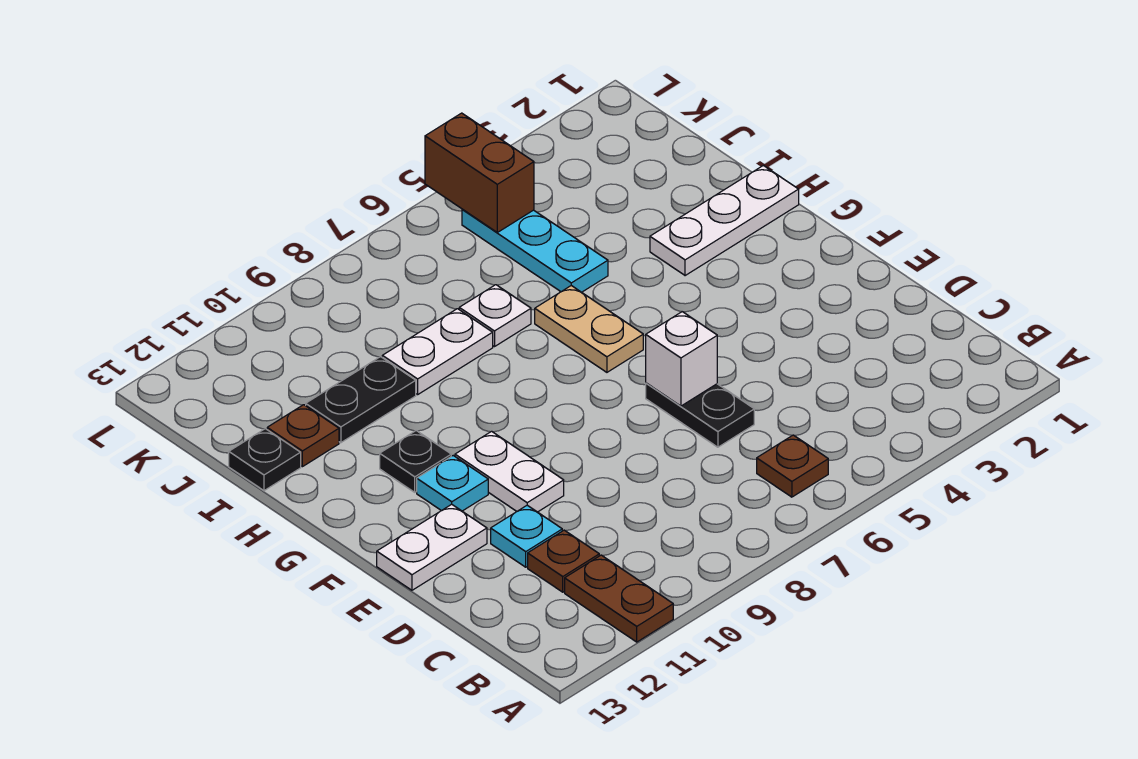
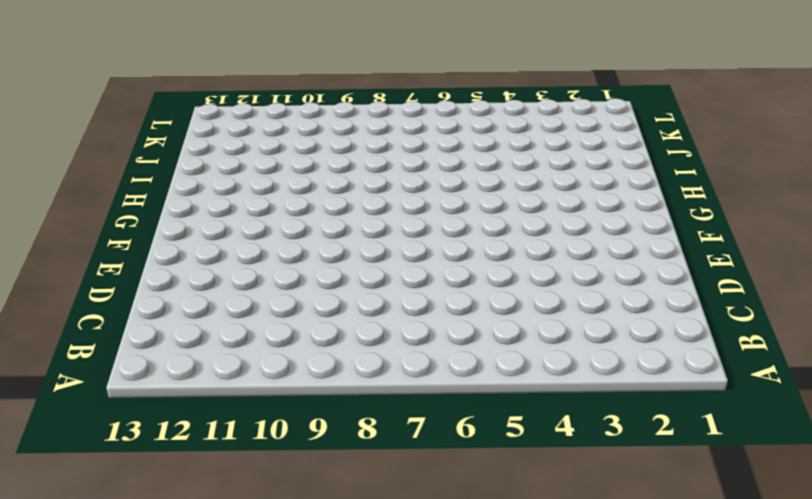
none -> brown 1x2 plate [565,555,673,642]
none -> brown 1x1 plate [757,435,828,497]
none -> brown 1x1 plate [528,530,599,592]

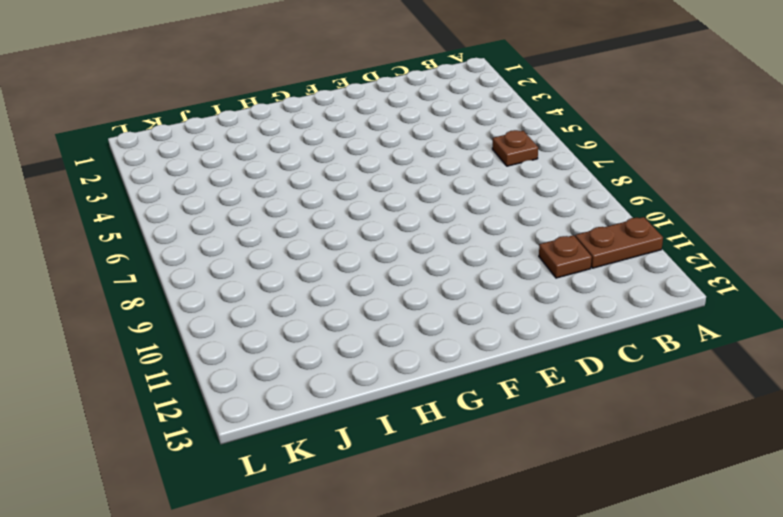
none -> black 1x2 plate [646,383,754,447]
none -> cyan 1x1 plate [491,505,562,567]
none -> white 1x2 plate [455,431,564,512]

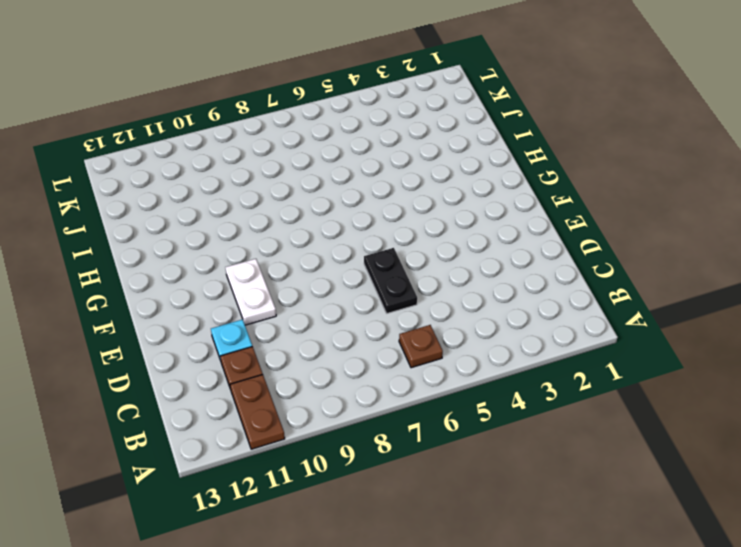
none -> white 1x2 plate [377,504,487,590]
none -> cyan 1x1 plate [417,456,488,511]
none -> tan 1x2 plate [535,286,643,372]

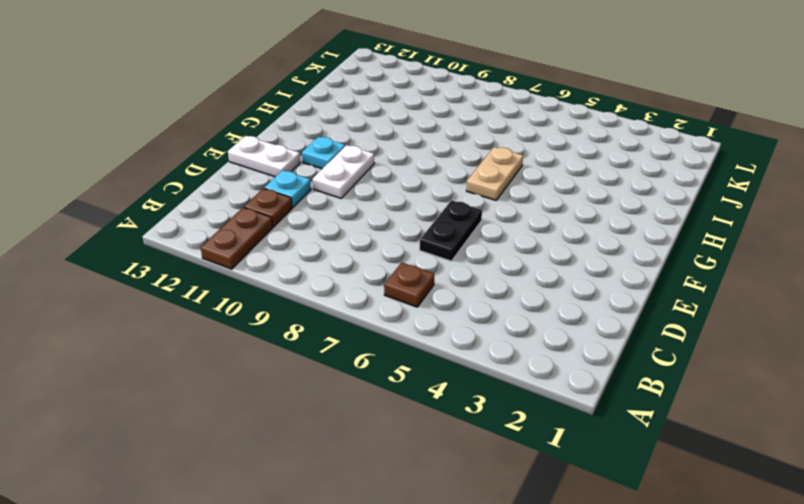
none -> black 1x1 plate [380,431,451,492]
none -> white 1x3 plate [650,165,799,276]
none -> cyan 1x3 plate [462,209,608,292]

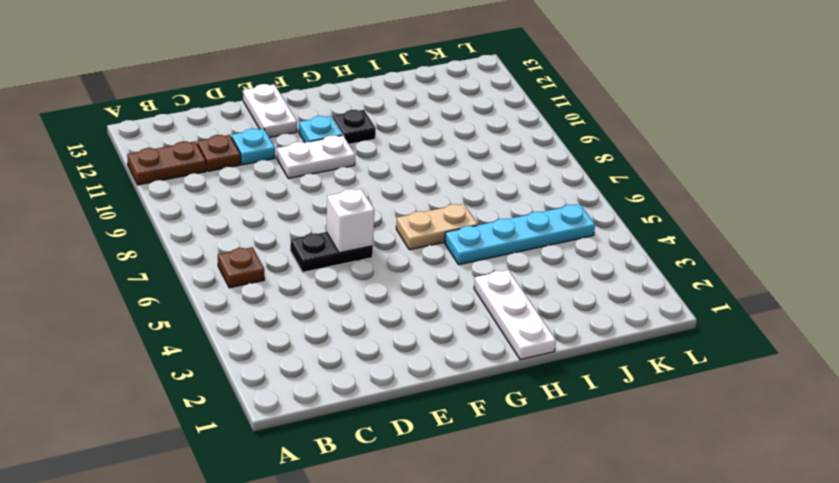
cyan 1x4 plate [445,204,595,265] -> cyan 1x3 plate [462,209,608,292]
none -> white 1x1 plate [459,285,531,347]
none -> white 1x2 plate [382,309,493,395]
none -> black 1x2 plate [306,357,416,443]

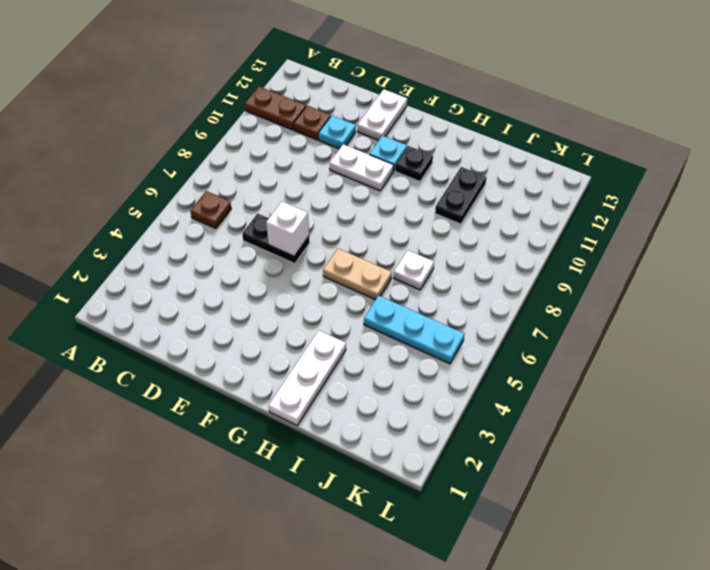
none -> white 1x2 plate [382,309,493,395]
none -> brown 1x1 plate [267,405,339,467]
none -> black 1x1 plate [229,429,301,491]

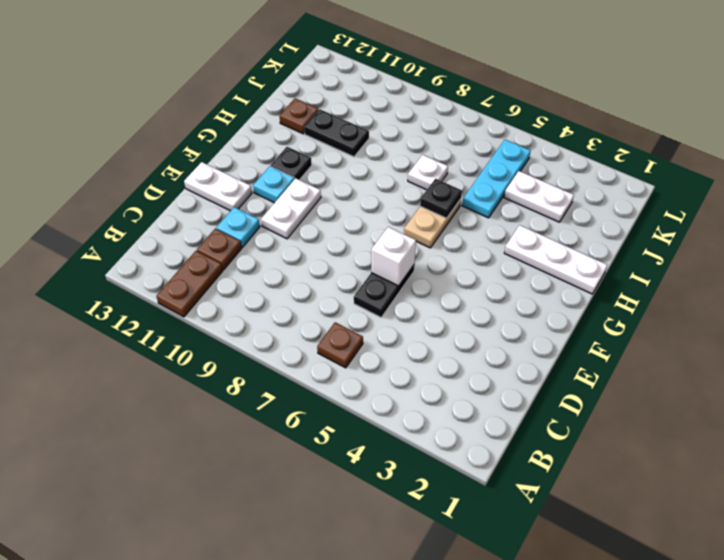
black 1x1 plate [420,179,462,218] -> black 1x1 plate moved to [229,429,301,491]
white 1x2 plate [504,171,574,222] -> white 1x2 plate moved to [382,309,493,395]
none -> brown 1x2 brick [425,113,534,232]

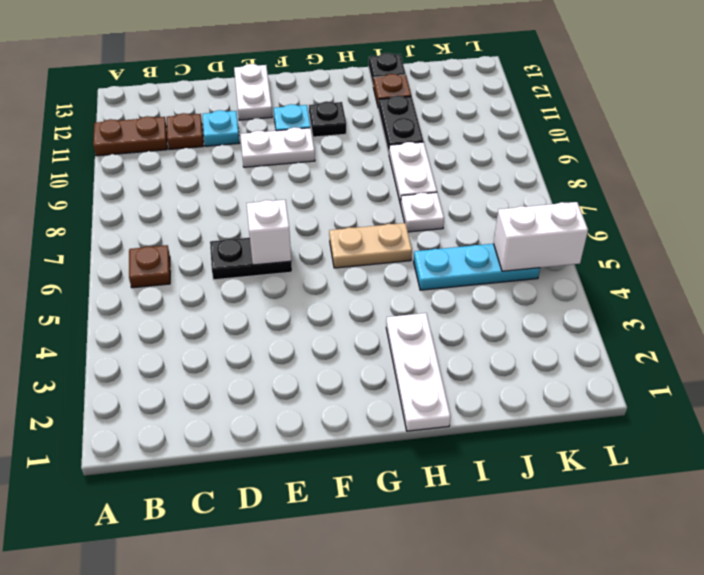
white 1x2 brick [494,202,588,271] -> brown 1x2 brick [425,113,534,232]

